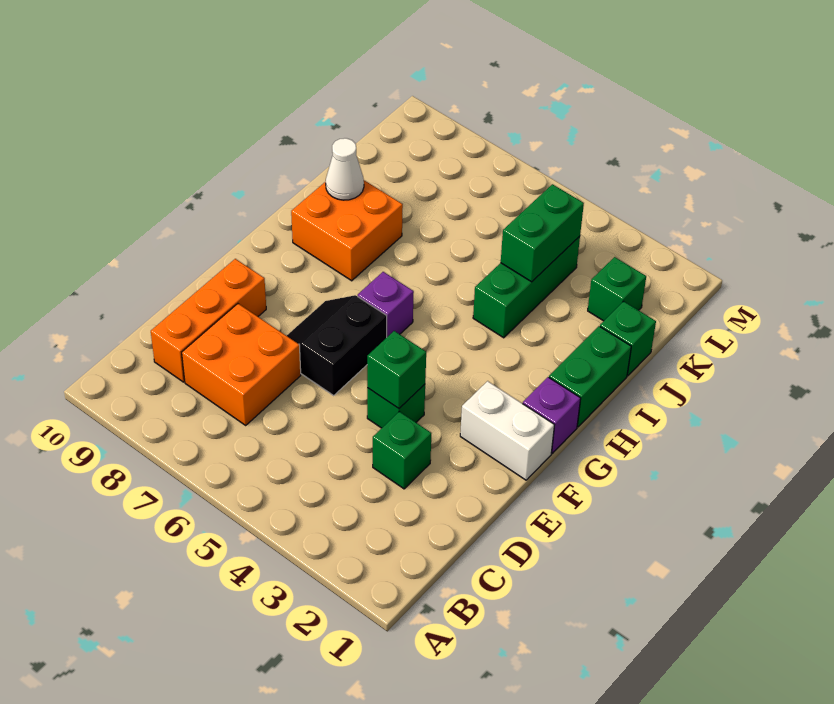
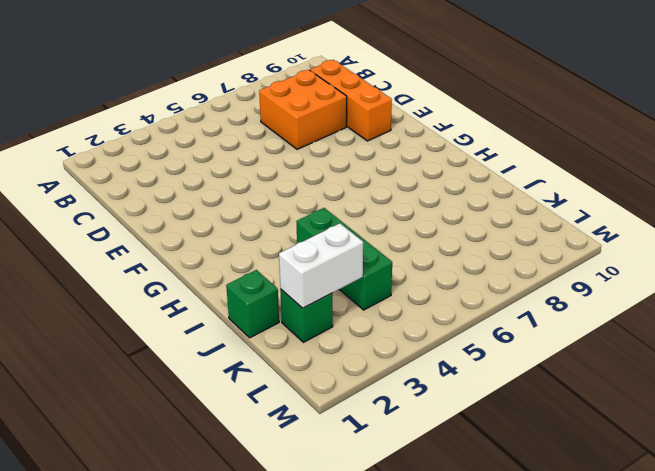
white 1x2 brick [279,224,363,308] -> white 1x2 brick moved to [460,381,554,480]
none -> green 1x1 brick [373,412,431,489]
none -> green 1x1 brick [367,384,425,428]
none -> black 2x2 slope [287,295,387,395]

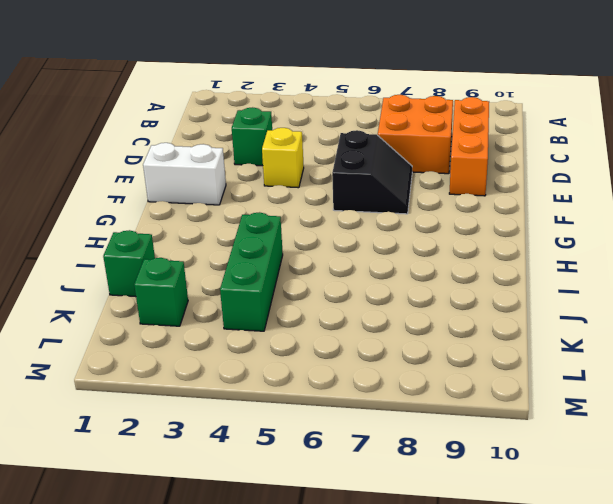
yellow 1x1 brick [262,128,304,188] -> green 1x1 brick [367,384,425,428]
none -> purple 1x1 brick [523,377,581,453]
none -> purple 1x1 brick [358,272,414,337]
none -> green 1x2 brick [549,326,631,427]

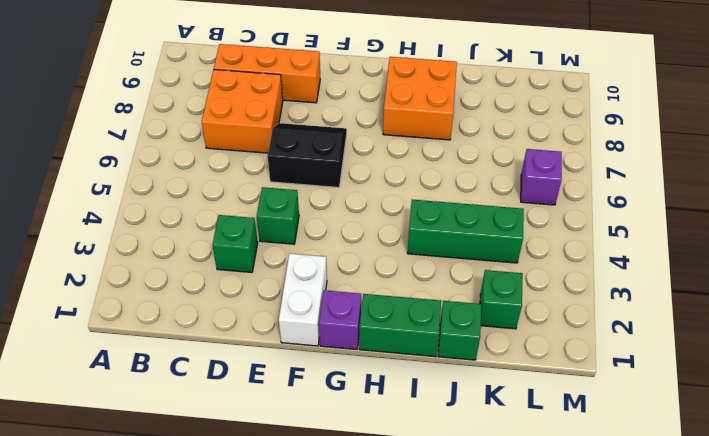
purple 1x1 brick [521,149,562,205] -> purple 1x1 brick moved to [358,272,414,337]
none -> green 1x1 brick [367,331,426,408]
none -> white 1x1 cone [326,138,364,200]
none -> green 1x2 brick [501,184,584,282]

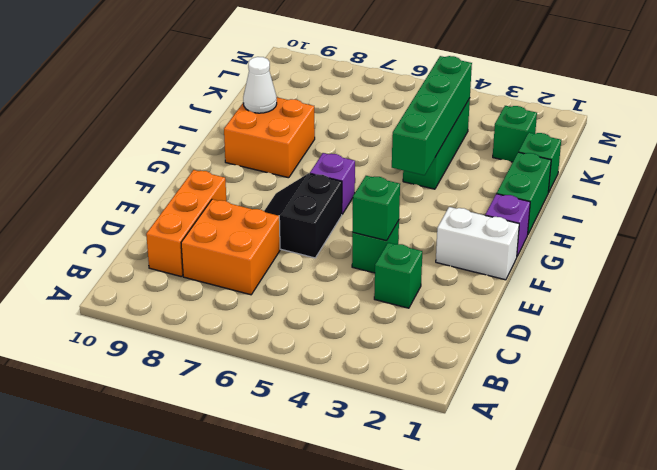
green 1x4 brick [392,56,472,175] -> green 1x2 brick [501,184,584,282]

